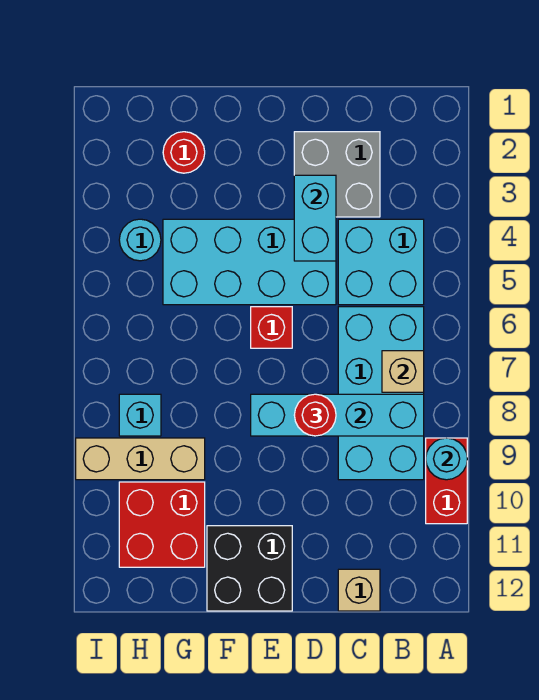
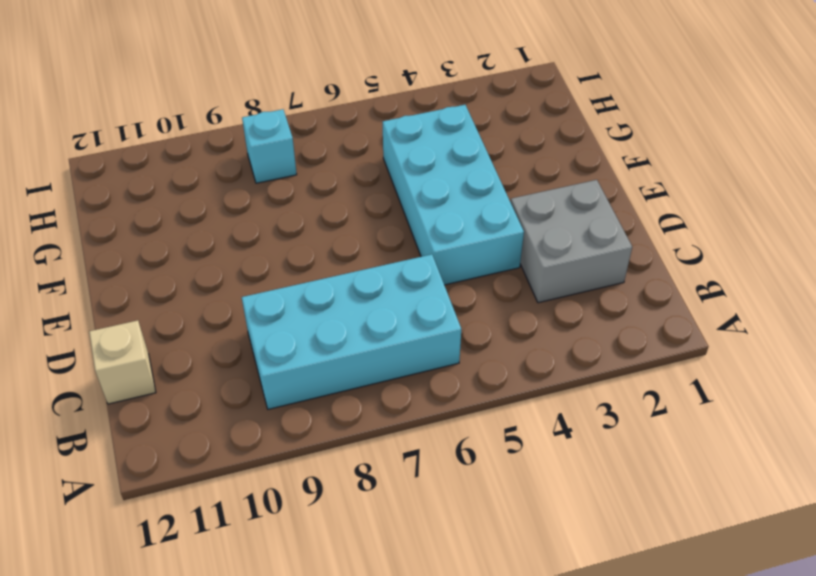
none -> red 1x2 brick [426,438,467,524]
none -> cyan 2x2 brick [338,219,424,305]
none -> red 1x1 brick [251,307,292,348]

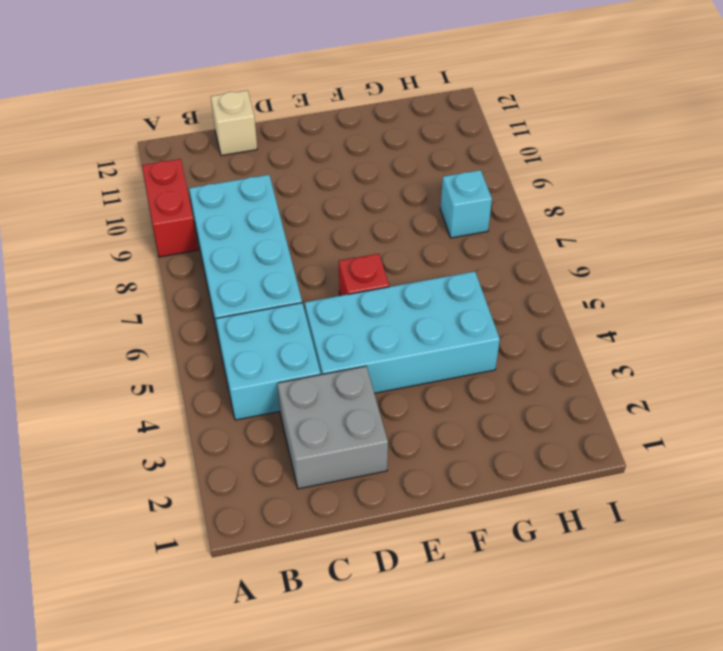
none -> black 2x2 brick [207,526,292,611]
none -> red 1x1 round brick [163,132,205,173]
none -> tan 1x3 brick [76,438,205,480]

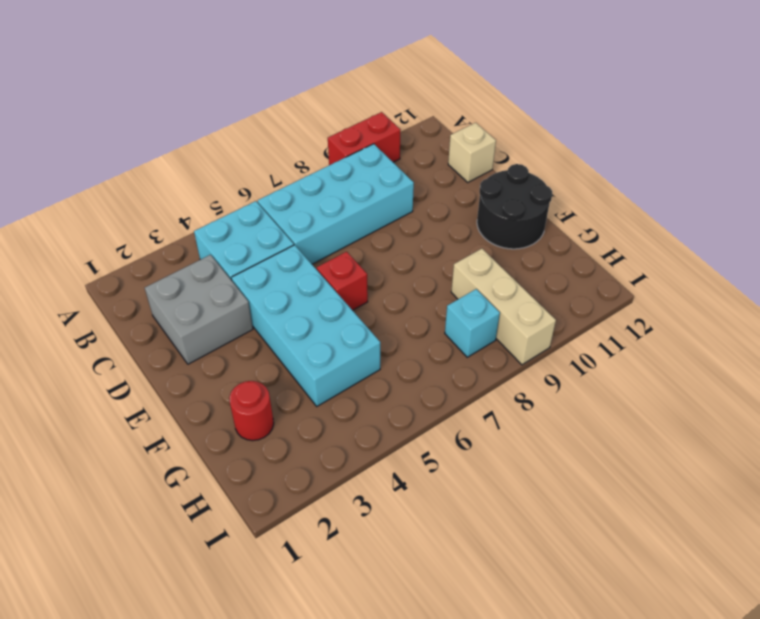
black 2x2 round brick [477,164,552,249] -> black 2x2 brick [207,526,292,611]
none -> red 2x2 brick [119,482,205,567]
none -> cyan 1x1 round brick [119,219,161,261]
none -> cyan 1x1 round brick [426,438,467,480]

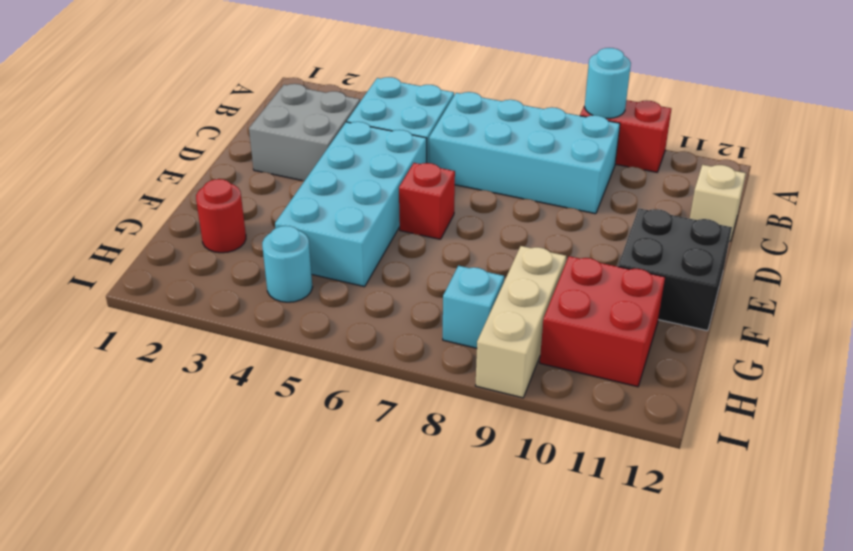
none -> tan 1x1 brick [382,351,424,392]
none -> cyan 1x4 brick [251,394,424,436]
none -> cyan 1x2 brick [294,175,336,261]

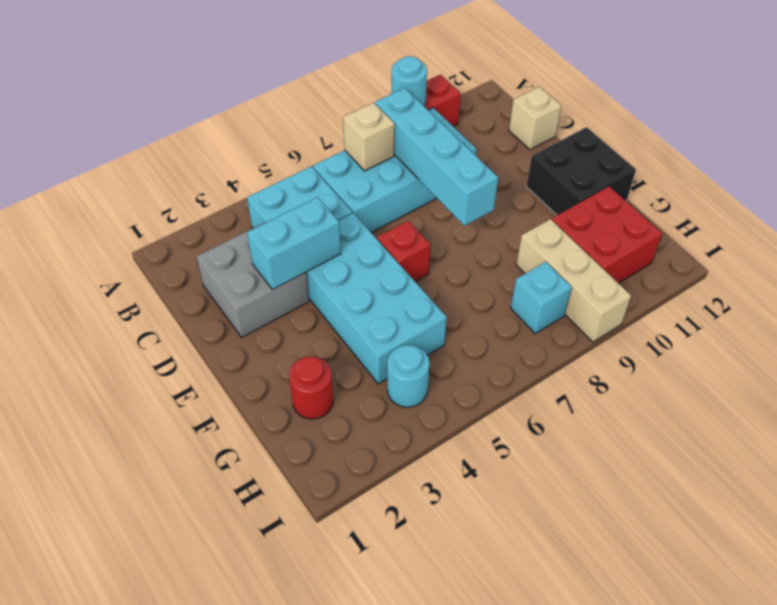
none -> red 1x1 round brick [294,394,336,436]

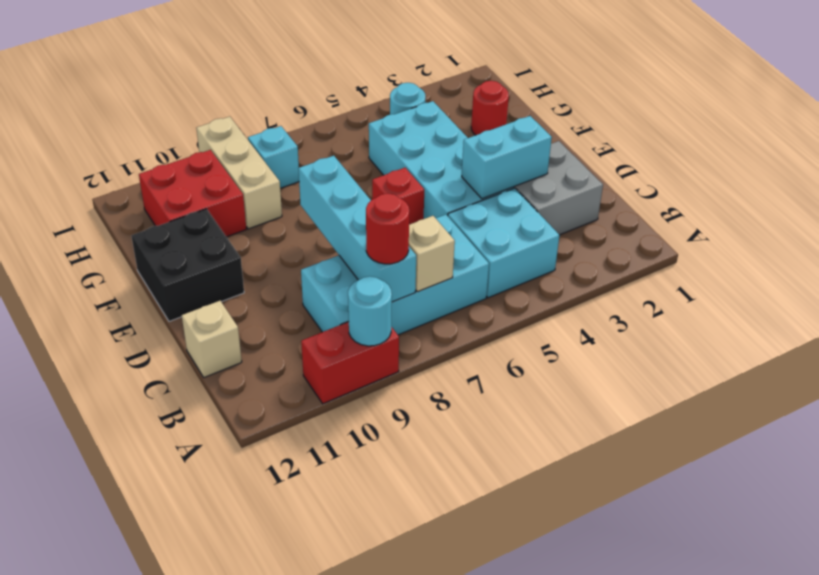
red 1x1 round brick [366,193,409,264] -> red 1x1 round brick moved to [294,394,336,436]

